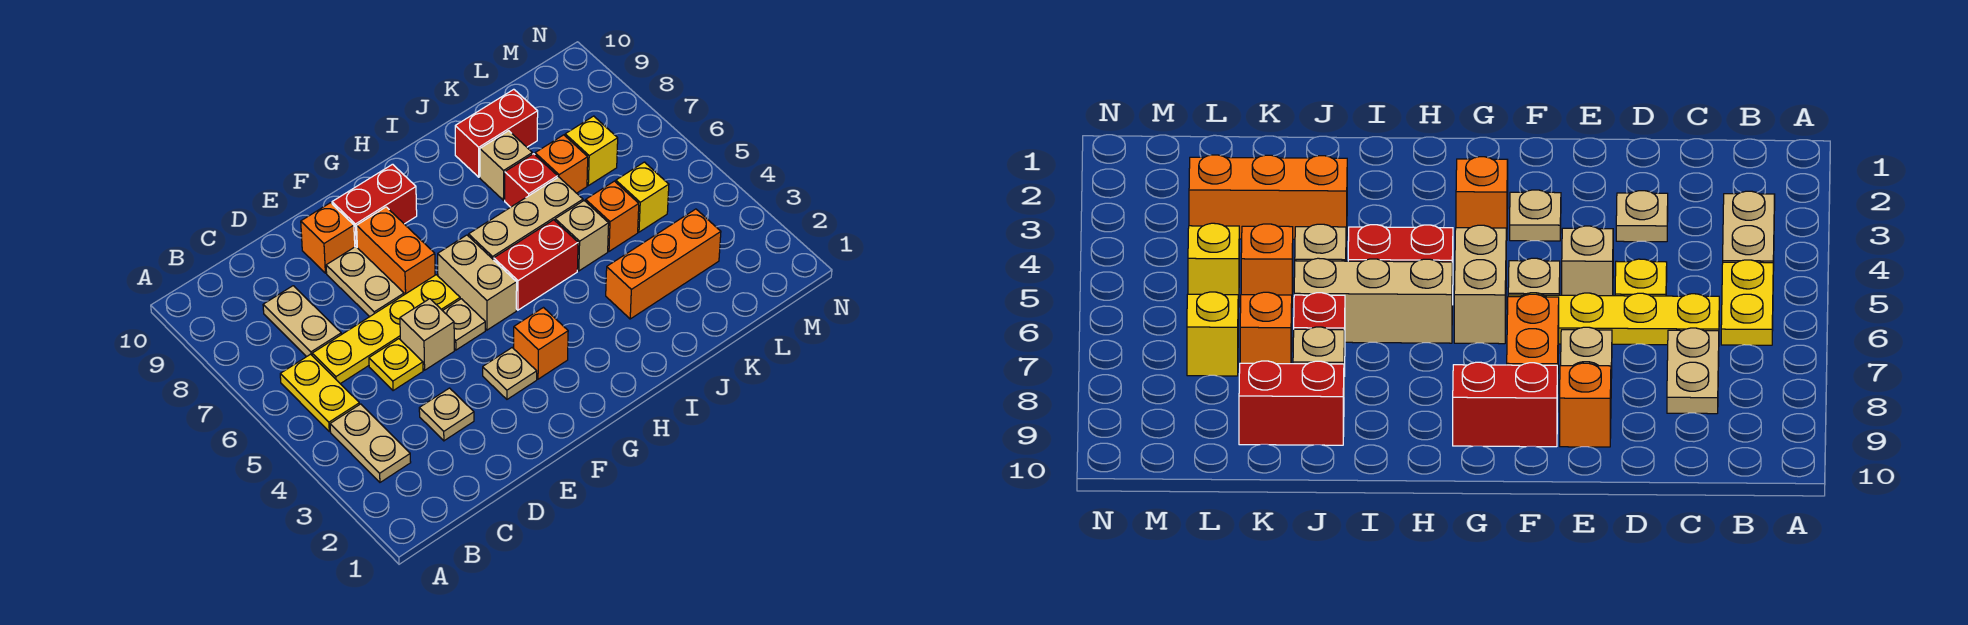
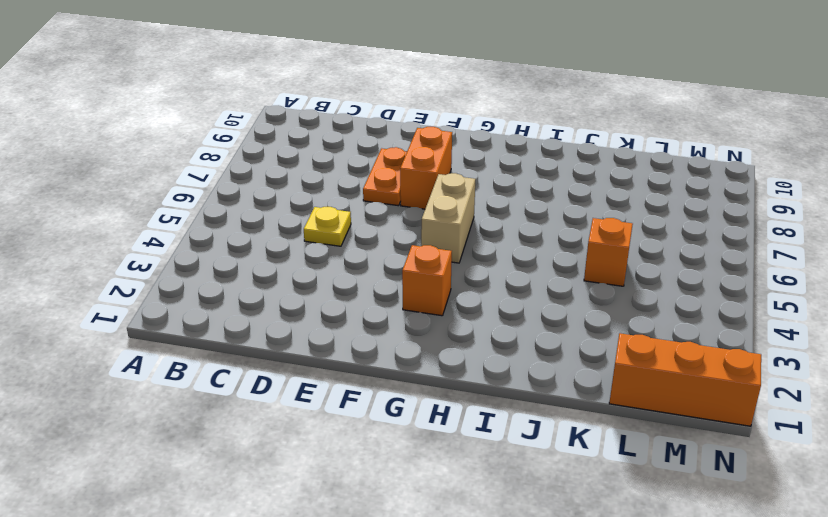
orange 1x2 plate [363,147,407,206] -> tan 1x2 plate [326,247,404,317]
orange 1x3 brick [609,333,761,426] -> orange 1x3 brick moved to [606,209,721,319]
none -> tan 1x2 plate [330,404,411,482]
none -> yellow 1x2 plate [280,354,360,432]
none -> yellow 1x4 plate [312,275,460,384]

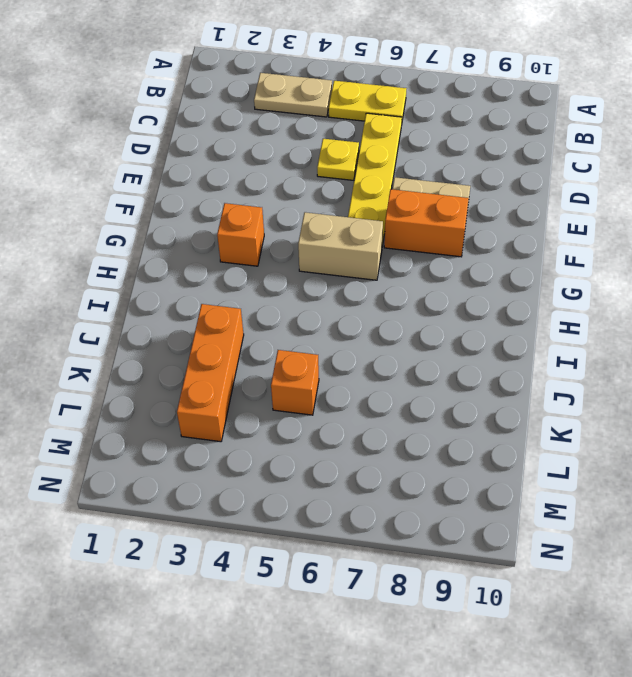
none -> tan 1x2 plate [263,286,341,357]
none -> tan 1x1 plate [419,388,474,441]
none -> tan 1x1 brick [400,299,454,370]

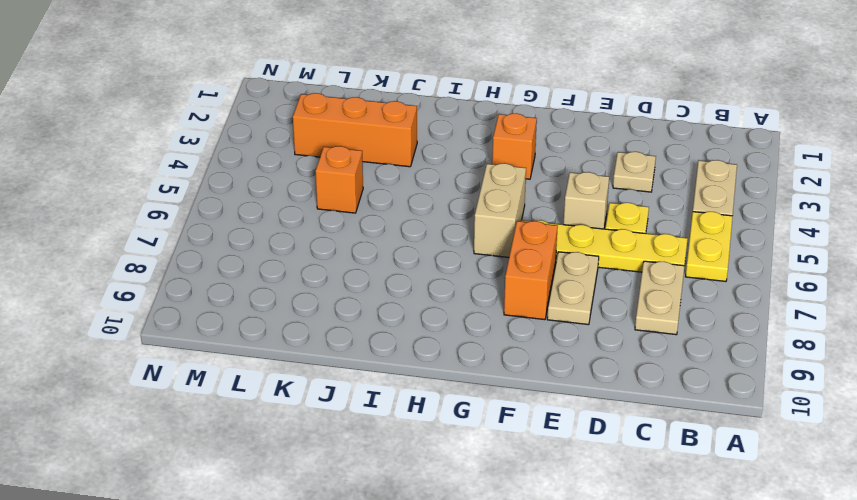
none -> orange 1x1 brick [301,203,355,273]
none -> tan 1x1 plate [483,348,537,399]
none -> tan 1x1 plate [443,299,485,350]

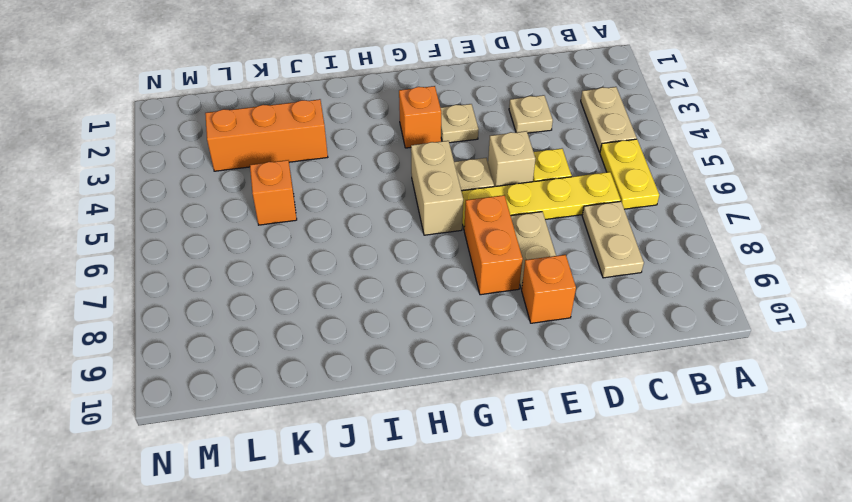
none -> red 1x2 brick [332,164,417,247]
none -> red 1x2 brick [494,220,578,310]
none -> tan 1x3 brick [469,177,583,260]

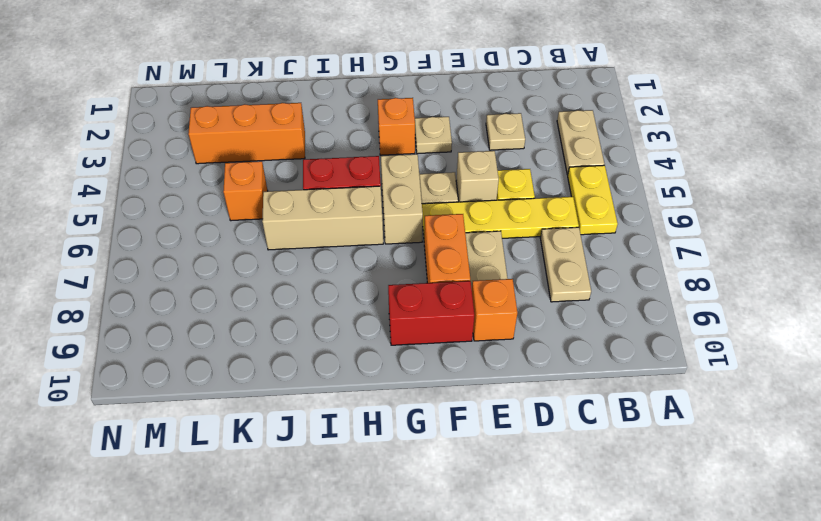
none -> tan 1x1 brick [555,201,609,271]
none -> red 1x1 brick [505,154,558,207]
none -> tan 1x1 brick [480,131,532,200]

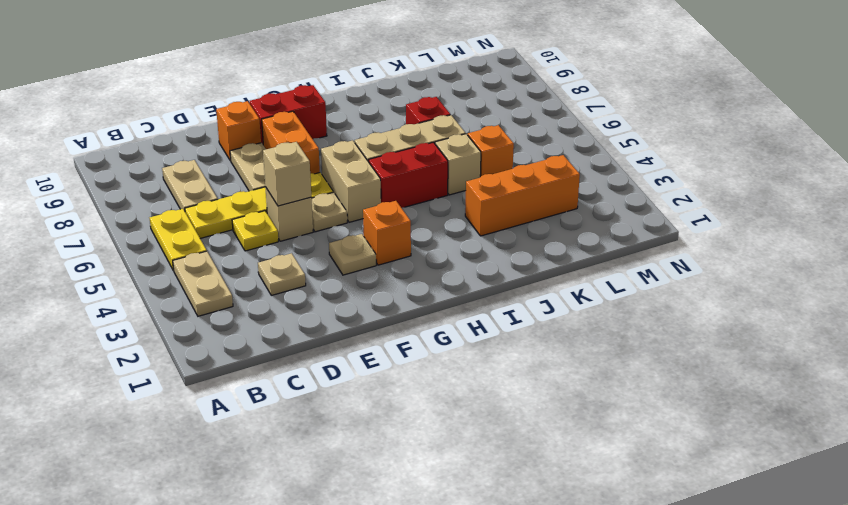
tan 1x1 brick [263,142,311,206] -> tan 1x1 brick moved to [480,131,532,200]
none -> red 1x2 brick [455,89,538,177]
none -> orange 1x1 brick [535,135,588,193]
none -> yellow 1x1 brick [616,162,669,232]

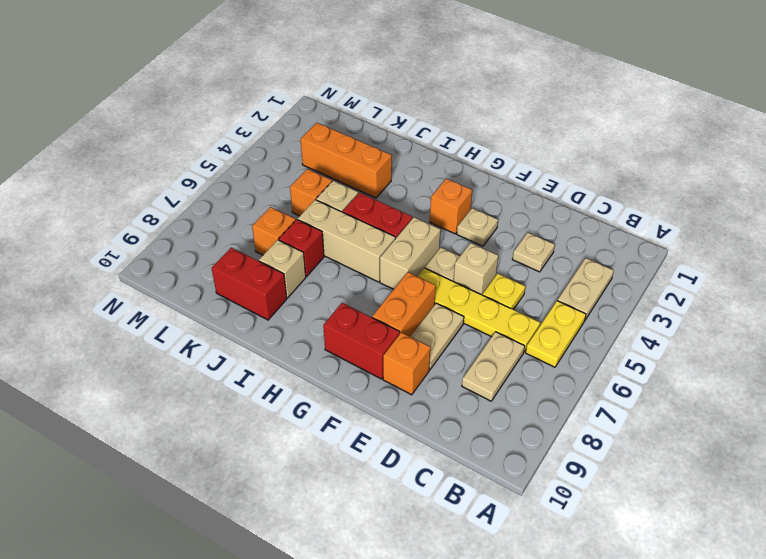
none -> yellow 1x1 brick [616,162,669,232]
none -> yellow 1x1 brick [565,116,618,186]

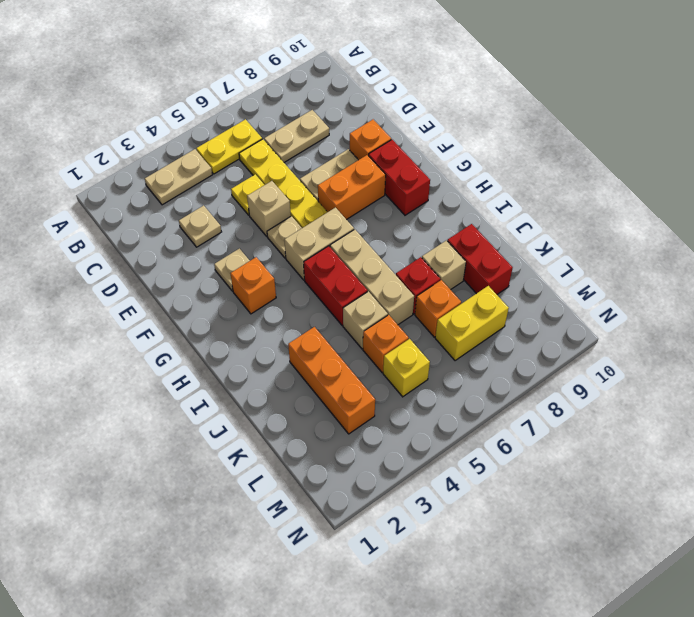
yellow 1x2 brick [435,286,509,361] -> yellow 1x1 brick [565,116,618,186]

